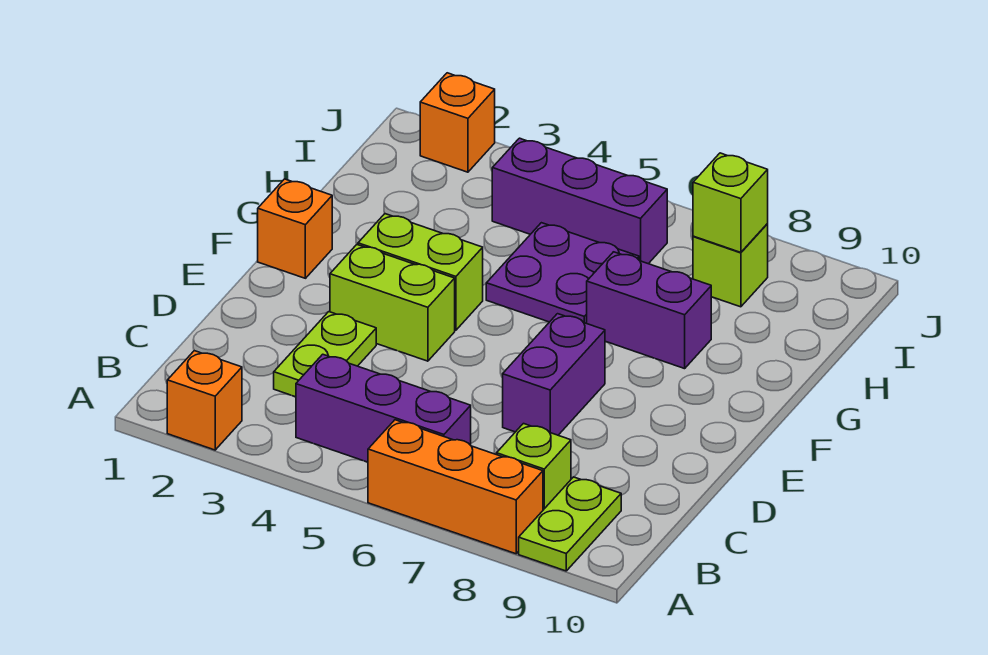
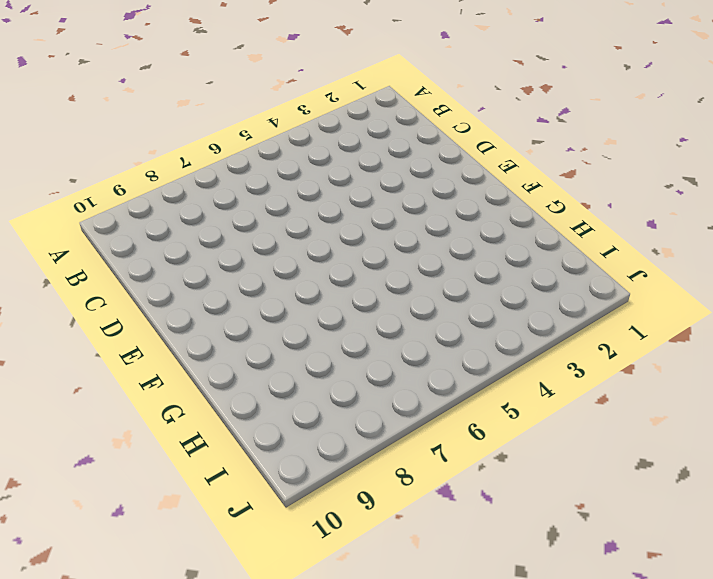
none -> orange 1x1 brick [167,351,242,450]
none -> orange 1x3 brick [368,420,543,554]
none -> lime 1x2 plate [519,477,621,571]

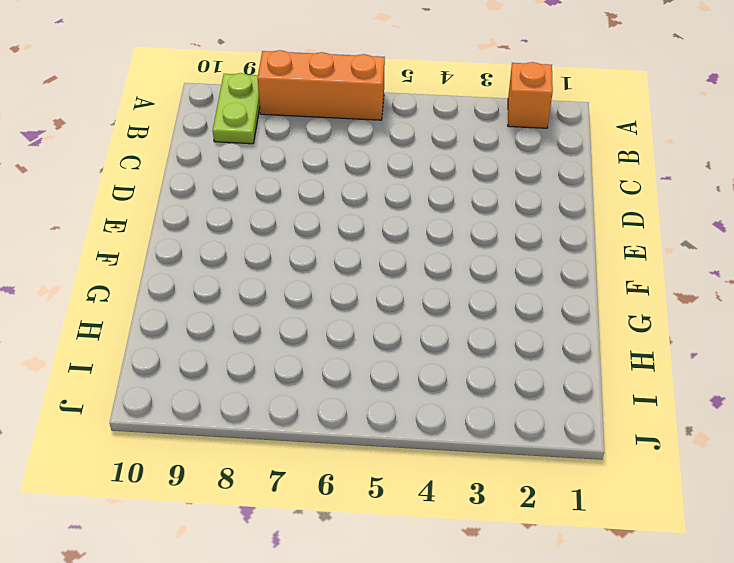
none -> purple 1x3 brick [296,354,471,462]
none -> lime 1x1 brick [497,424,571,510]
none -> lime 1x2 plate [274,312,376,397]

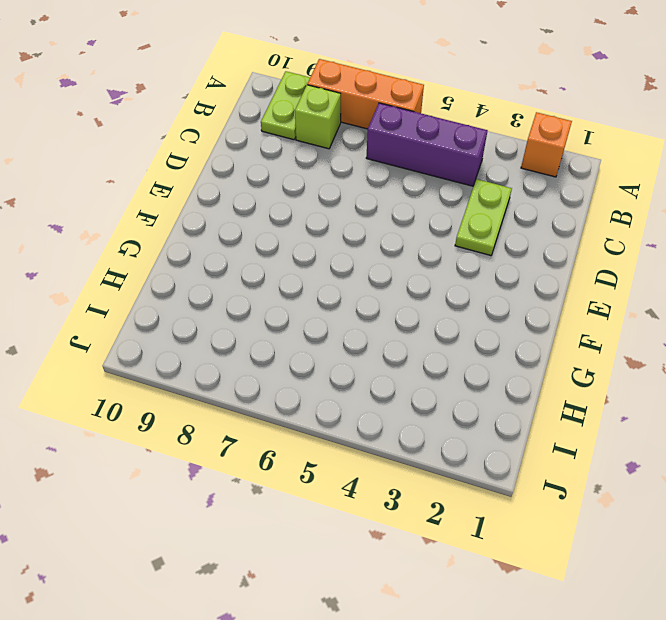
none -> purple 1x2 brick [503,314,605,435]
none -> lime 1x2 brick [330,245,455,361]
none -> orange 1x1 brick [258,179,332,278]

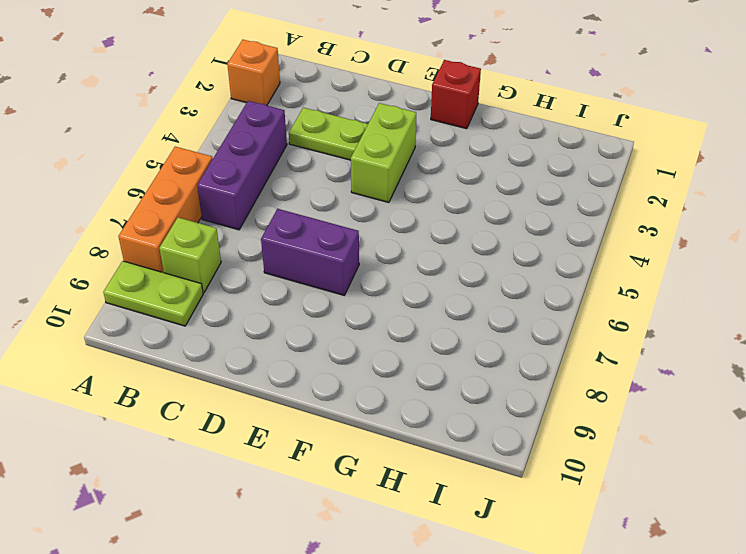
red 1x1 brick [431,60,481,129] -> orange 1x1 brick [258,179,332,278]
none -> lime 1x2 brick [358,214,483,330]
none -> purple 2x2 plate [486,223,639,323]
none -> purple 1x2 brick [587,252,711,369]

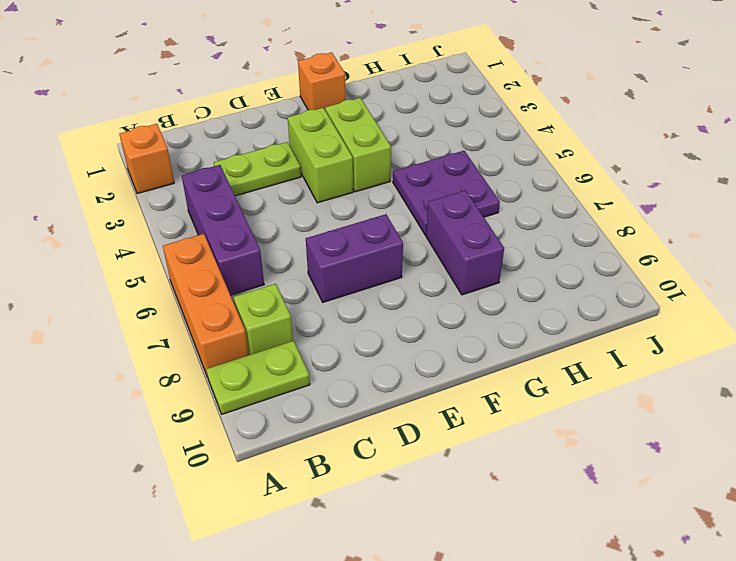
none -> purple 1x3 brick [492,138,667,264]
none -> lime 1x1 brick [693,224,768,307]
none -> orange 1x1 brick [420,73,495,172]

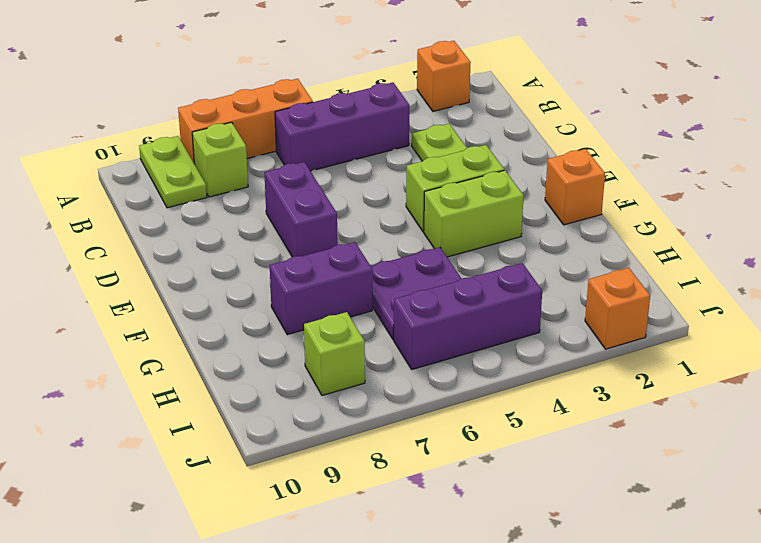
none -> lime 1x1 brick [693,153,768,252]

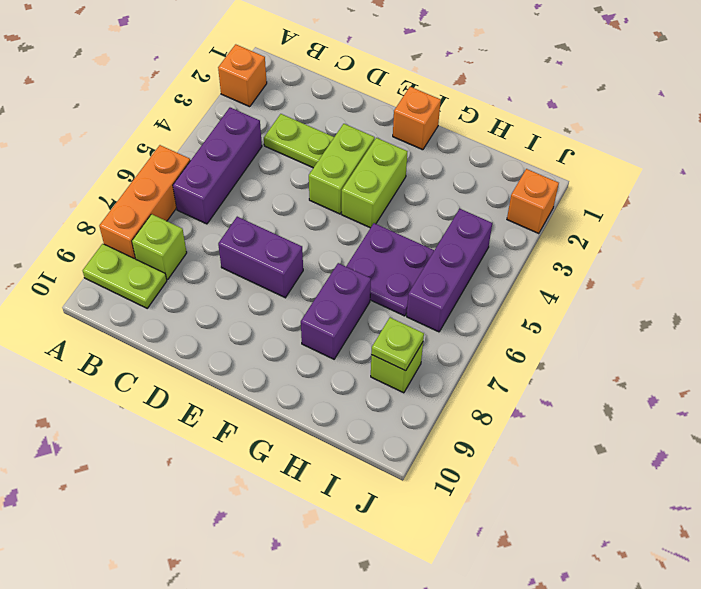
lime 1x1 plate [371,318,424,371] -> lime 1x1 brick [693,153,768,252]

